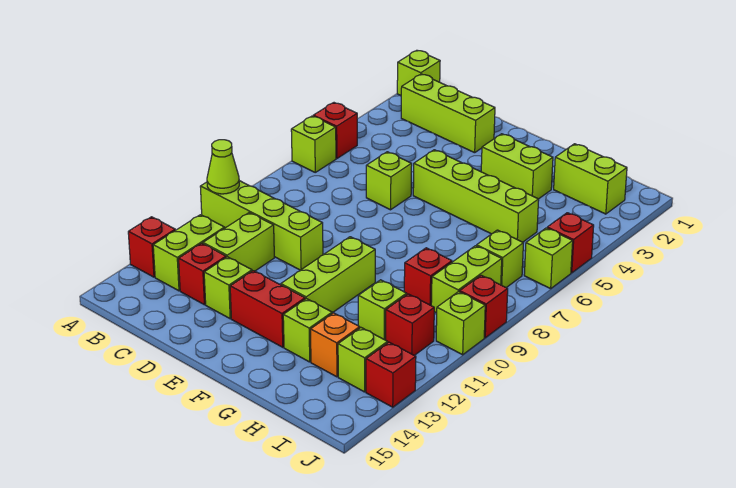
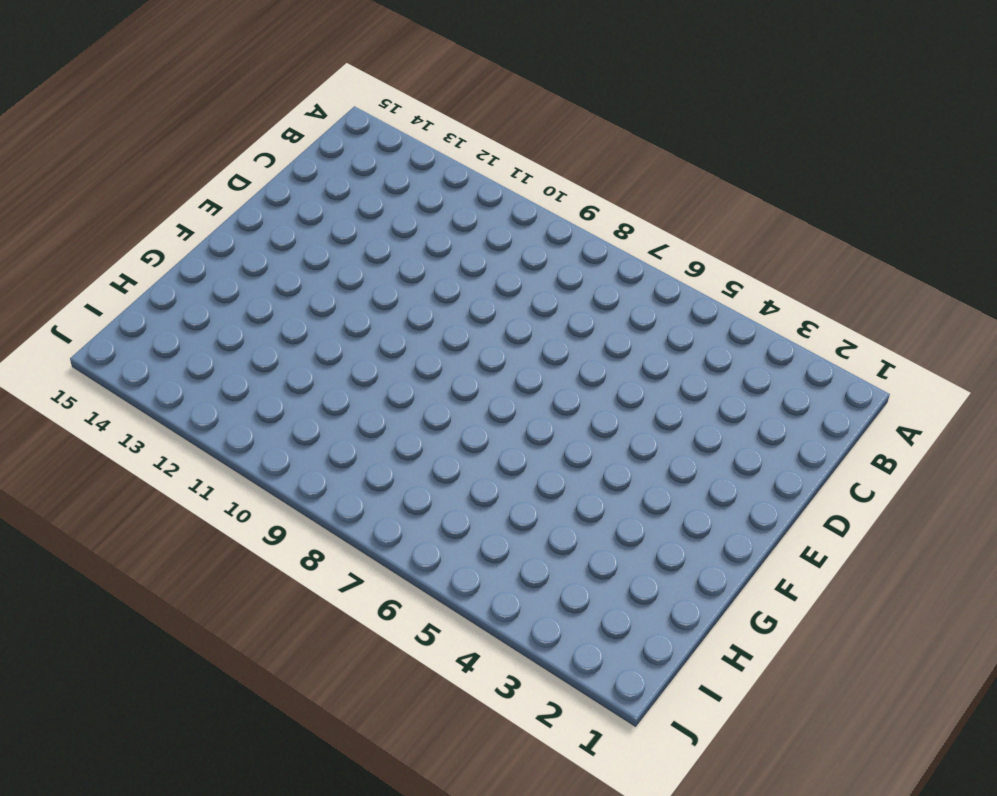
none -> lime 1x1 brick [397,50,440,95]
none -> red 1x1 brick [313,103,357,158]
none -> lime 1x1 brick [291,116,336,172]
none -> lime 1x4 brick [200,181,323,270]

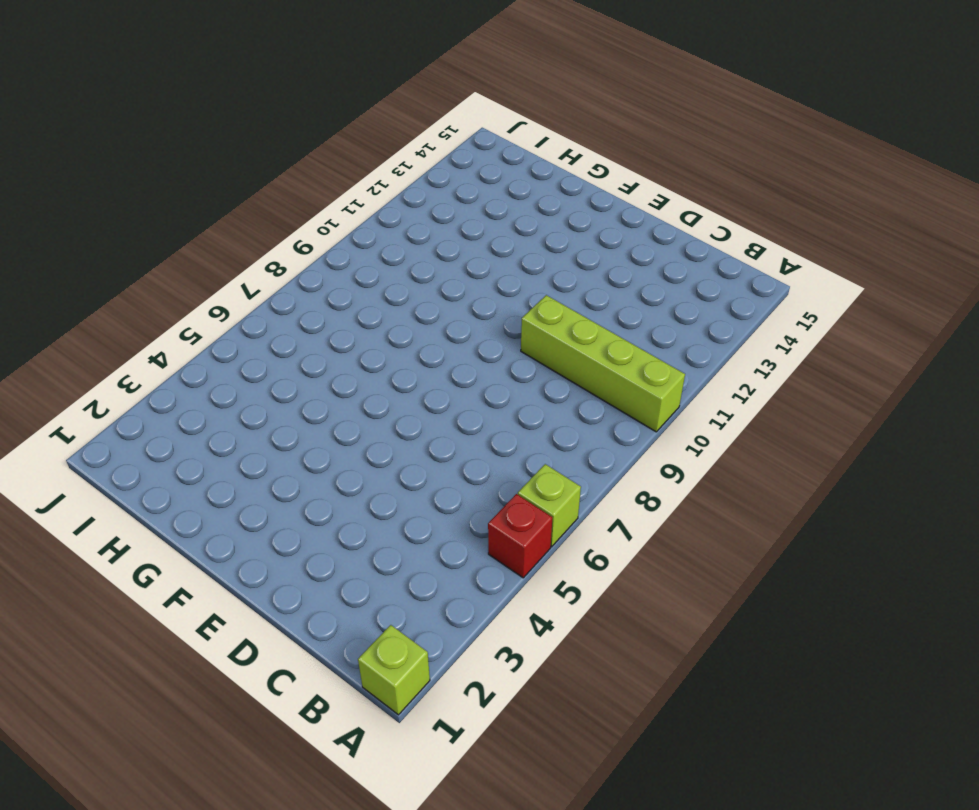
none -> red 1x1 brick [128,217,175,277]
none -> lime 1x3 brick [401,74,495,153]
none -> lime 1x2 brick [153,215,225,291]
none -> lime 1x2 brick [203,212,274,271]

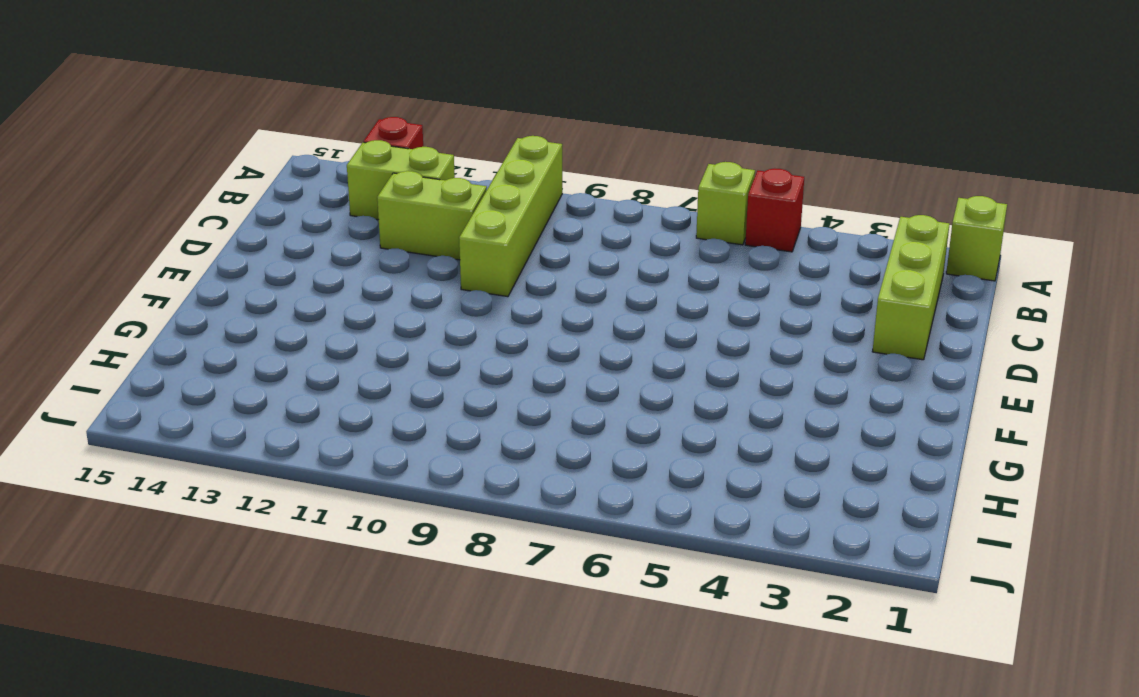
none -> red 1x1 brick [179,243,226,305]
none -> lime 1x1 brick [366,152,412,210]
none -> lime 1x1 brick [204,257,252,319]
none -> lime 1x4 brick [413,150,539,242]

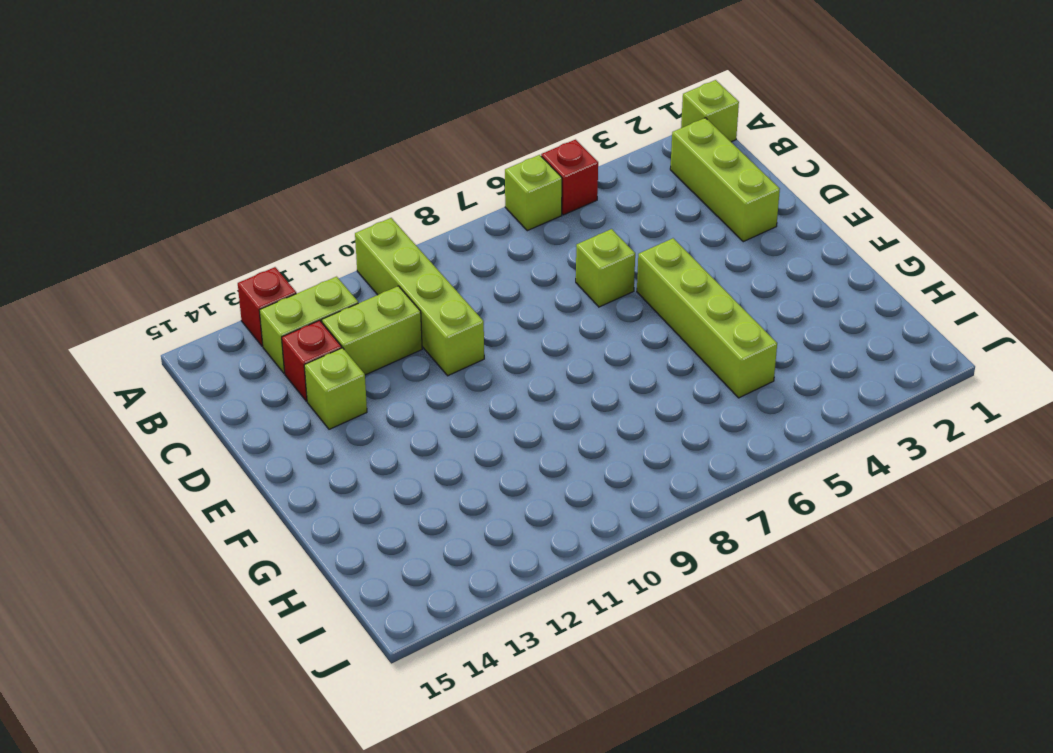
none -> red 1x2 brick [230,271,305,347]
none -> lime 1x2 brick [481,134,553,199]
none -> lime 1x3 brick [281,237,375,313]
none -> lime 1x1 brick [283,299,332,362]

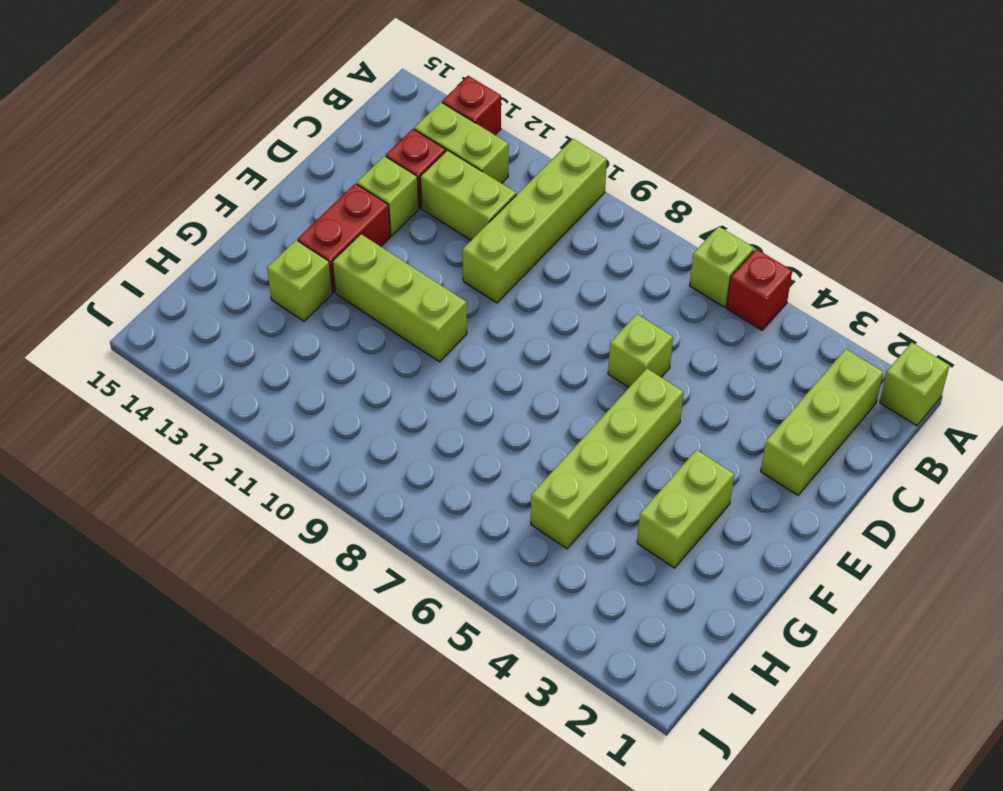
none -> lime 1x2 brick [554,144,627,214]
none -> red 1x1 brick [404,248,452,305]
none -> lime 1x1 brick [358,280,407,340]
none -> orange 1x1 brick [311,313,360,377]

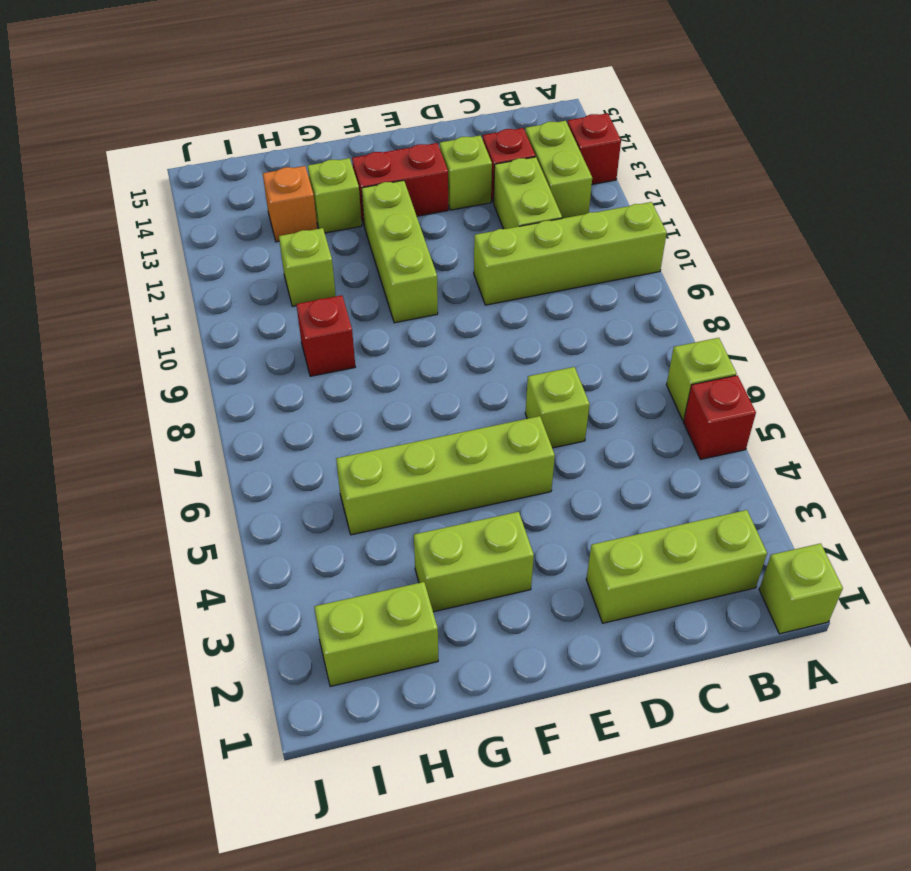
none -> lime 1x1 brick [477,230,523,288]
none -> lime 1x2 brick [431,246,502,313]
none -> red 1x1 brick [386,294,434,355]
none -> lime 1x1 brick [338,328,388,392]

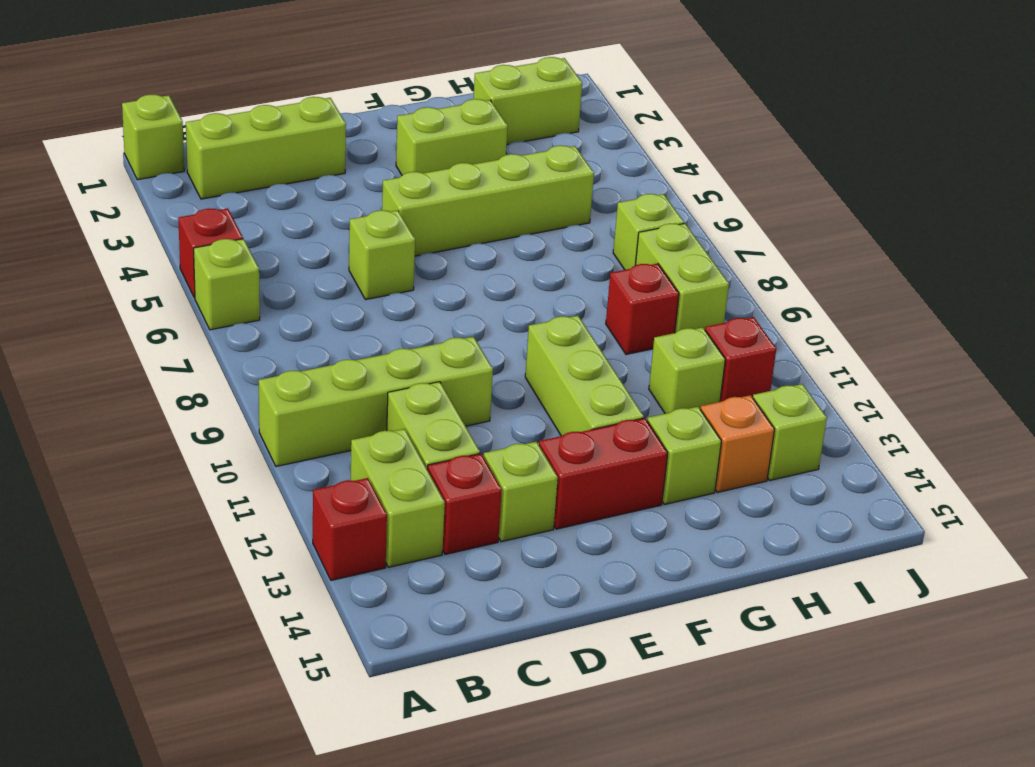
none -> red 1x1 brick [547,213,594,273]
none -> lime 1x1 brick [524,228,573,289]
none -> red 1x1 brick [460,275,508,338]
none -> lime 1x1 brick [436,292,485,355]

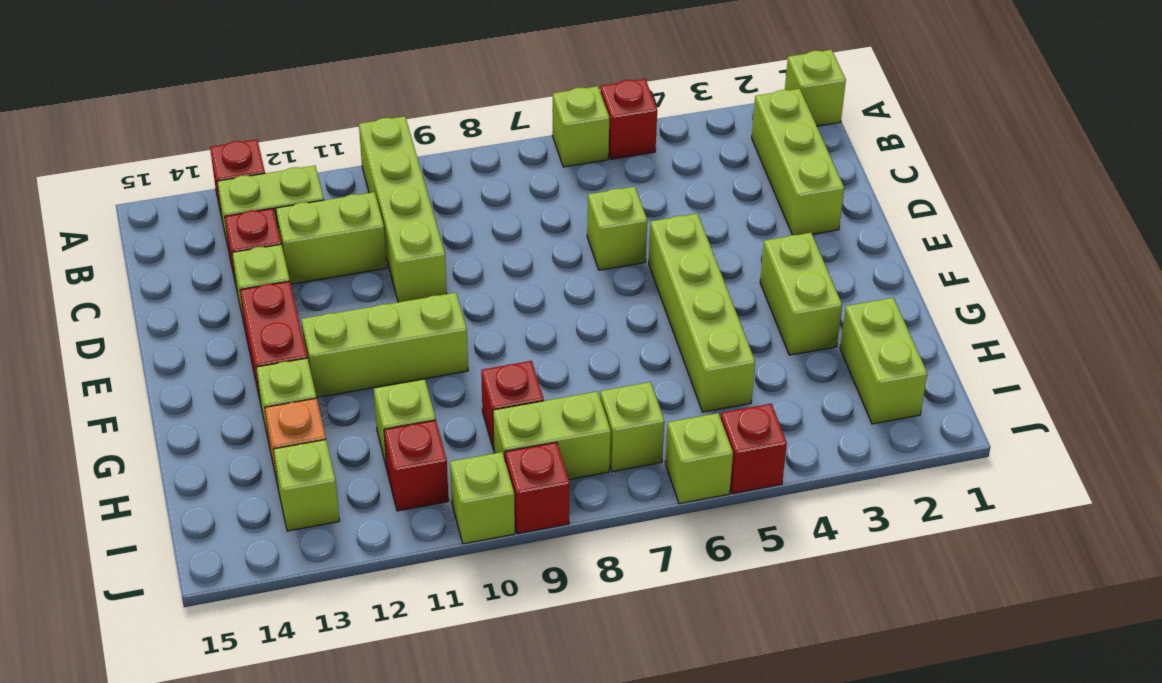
none -> red 1x1 brick [366,342,416,407]
none -> lime 1x1 cone [207,140,239,194]

